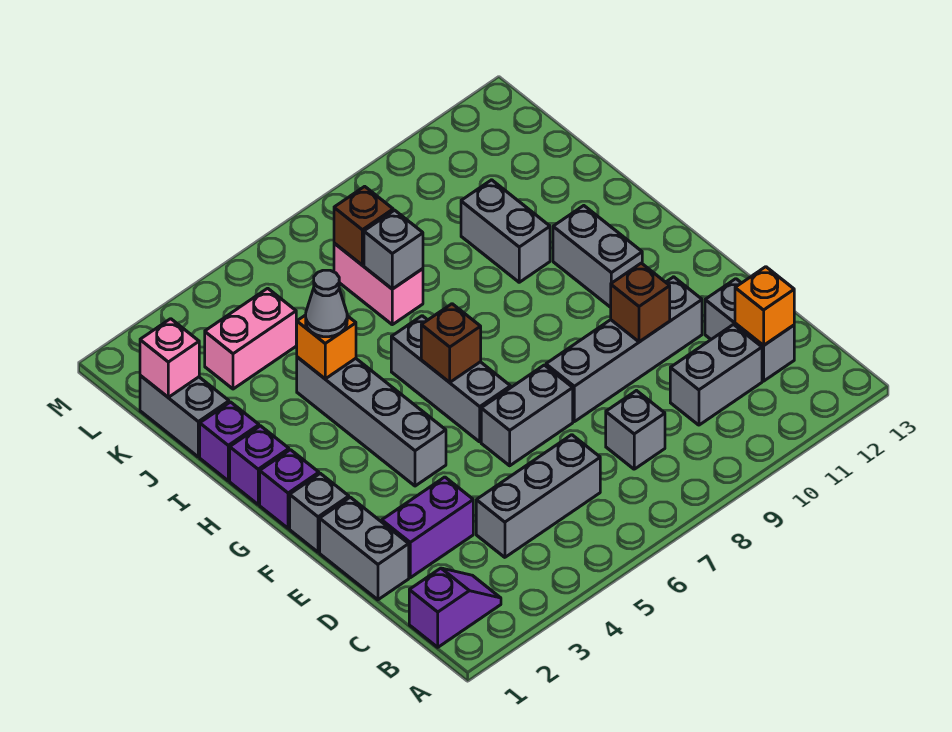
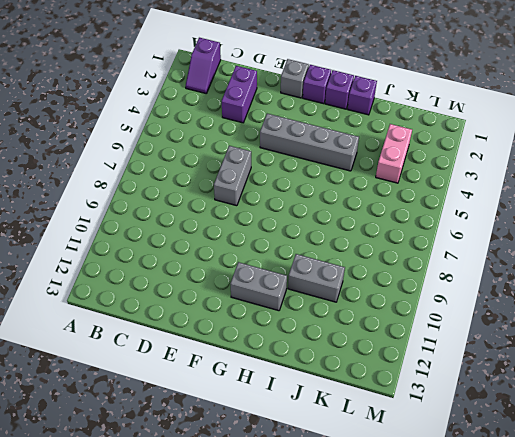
none -> grey 1x3 brick [476,435,600,557]
none -> grey 1x1 brick [606,391,665,469]
none -> grey 1x2 brick [670,325,762,425]

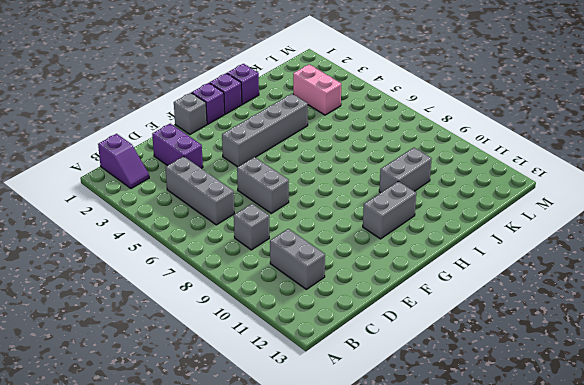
none -> grey 1x2 brick [705,279,794,381]
none -> grey 1x2 brick [320,497,409,600]
none -> grey 1x4 brick [546,277,702,422]

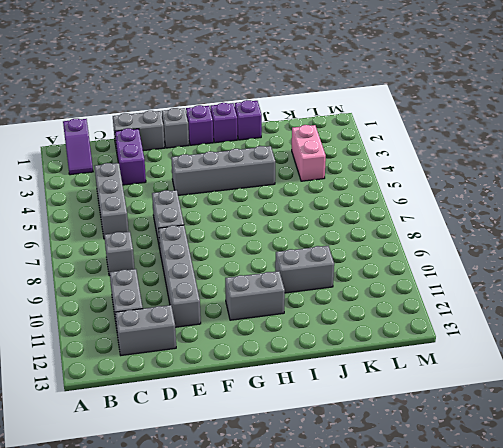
none -> grey 1x3 brick [391,316,511,442]
none -> grey 1x2 brick [140,375,229,457]
none -> pink 1x2 brick [334,243,423,325]

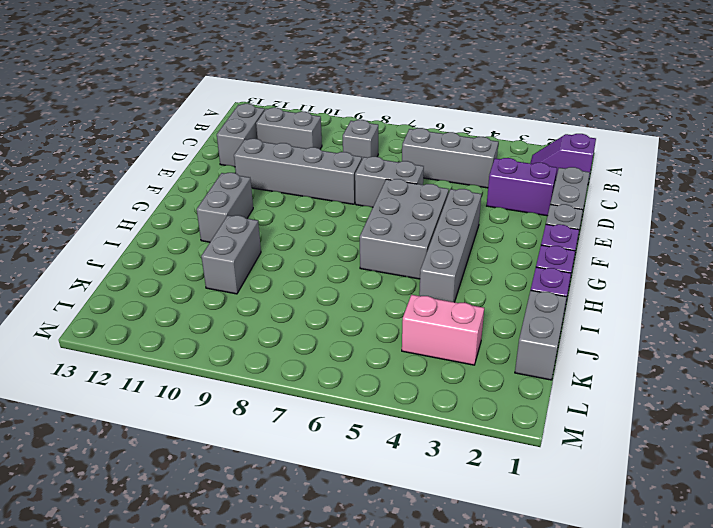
grey 2x3 brick [360,179,449,279] -> grey 1x3 brick [391,316,511,442]
none -> pink 1x2 brick [334,243,423,325]
none -> orange 1x1 brick [735,267,794,346]
none -> brown 1x1 brick [611,263,670,342]

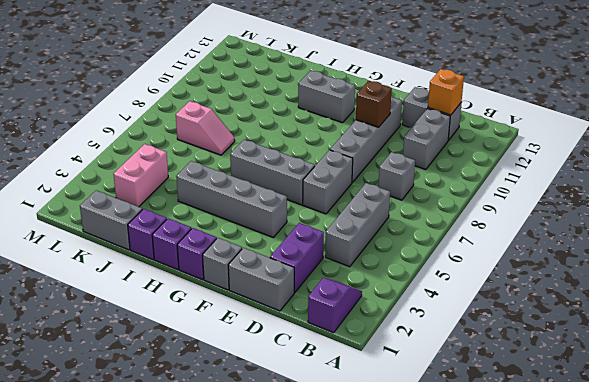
pink 1x2 slope [176,101,235,155] -> pink 1x2 brick [334,243,423,325]
none -> grey 1x2 brick [461,180,550,282]
none -> brown 1x1 brick [421,304,481,382]
none -> orange 1x1 brick [296,315,356,379]

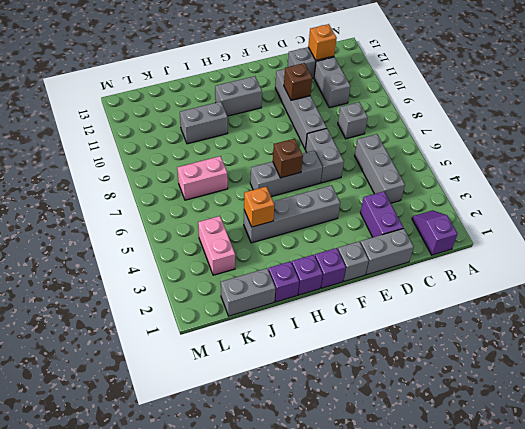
none -> grey 1x1 brick [364,210,423,289]
none -> pink 1x1 brick [140,319,199,397]
none -> brown 1x1 brick [334,186,393,265]

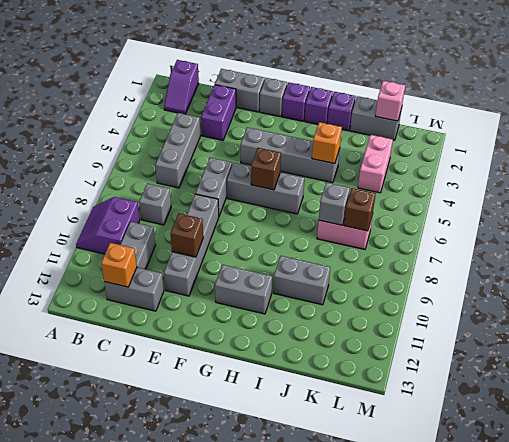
purple 2x2 slope [76,197,140,254] -> none
none -> grey 1x1 cone [306,270,347,337]

